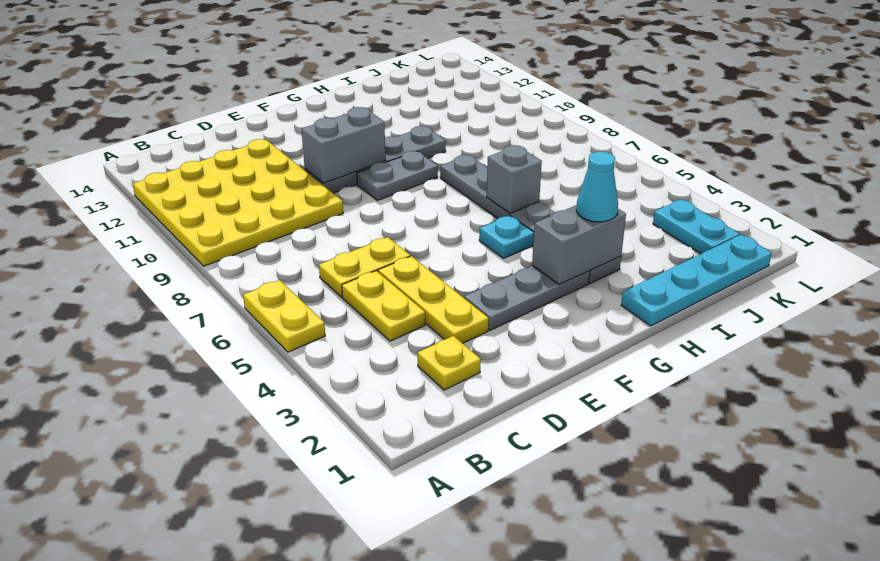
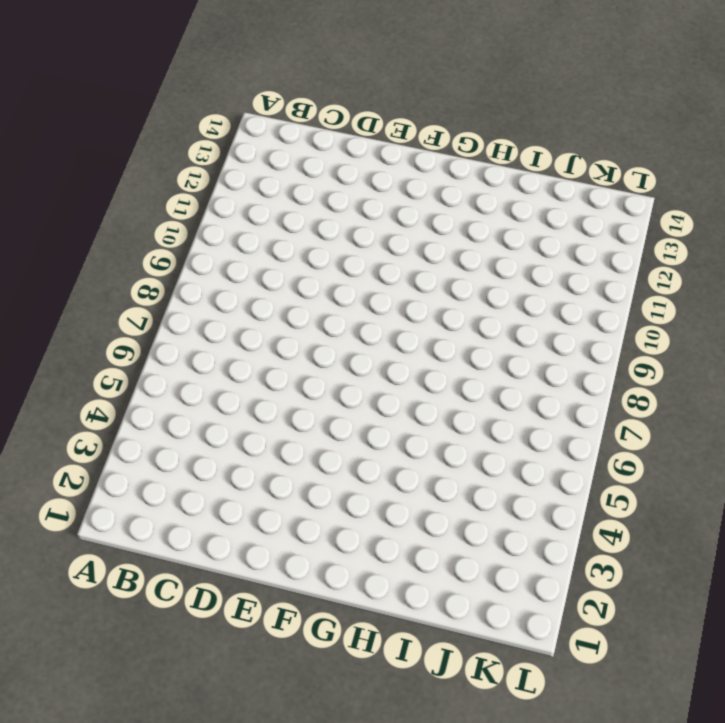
none -> yellow 1x2 plate [243,280,325,352]
none -> yellow 4x4 plate [133,139,343,266]
none -> yellow 1x1 plate [418,336,481,390]

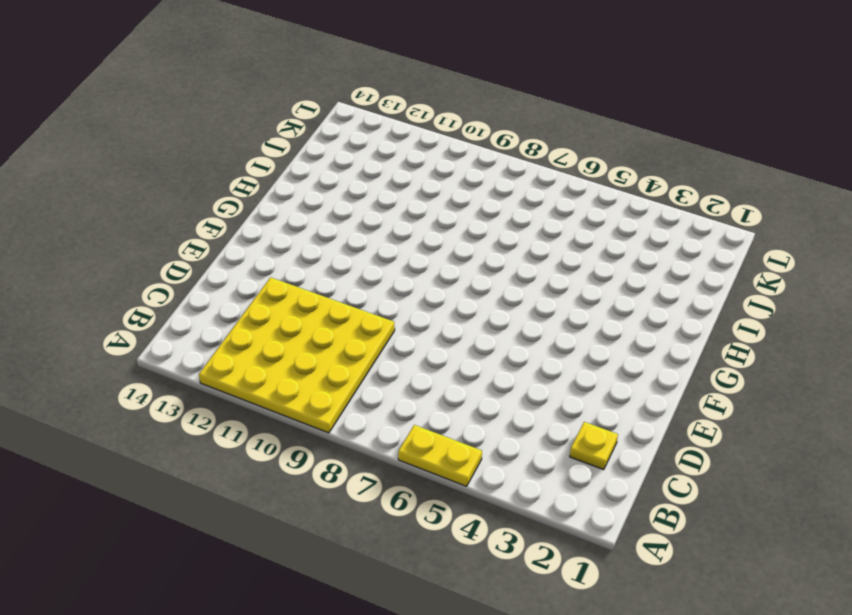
none -> yellow 1x2 plate [342,271,425,341]
none -> yellow 1x2 plate [319,237,410,297]
none -> yellow 1x3 plate [378,256,489,343]

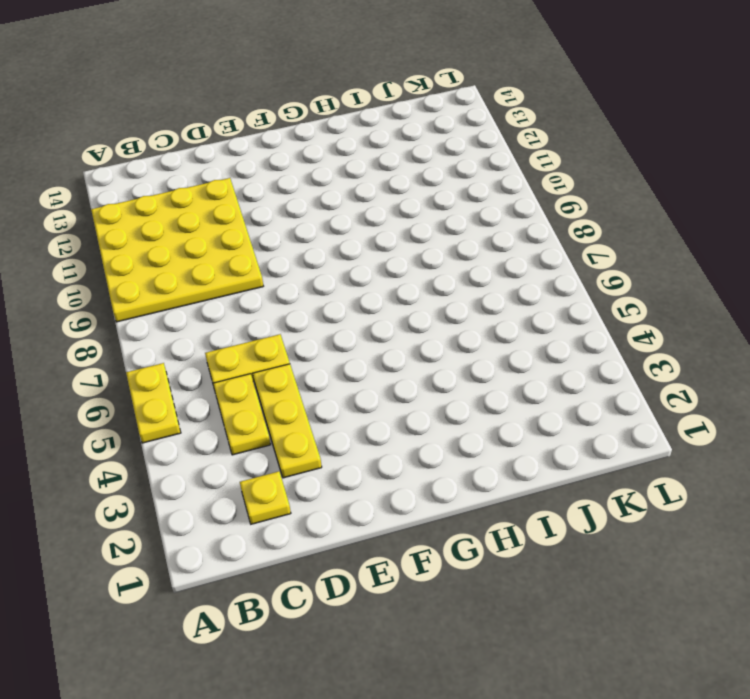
none -> grey 1x3 plate [464,266,590,330]
none -> grey 1x4 plate [305,126,446,193]
none -> grey 1x2 plate [357,151,438,201]

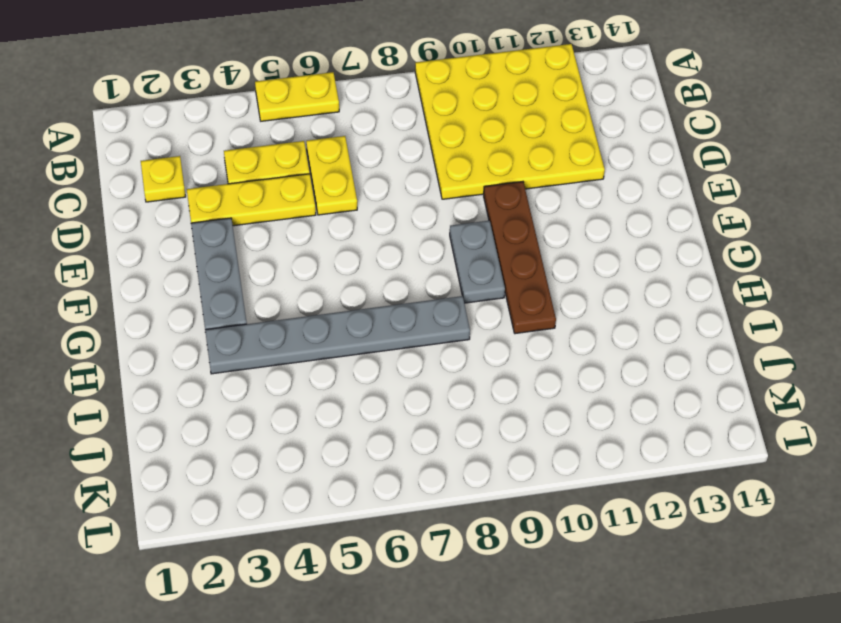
brown 1x4 plate [484,182,556,334] -> grey 1x4 plate [305,126,446,193]
none -> cyan 1x1 plate [479,215,534,258]
none -> cyan 1x4 plate [621,235,772,326]
none -> cyan 1x2 plate [653,199,740,254]

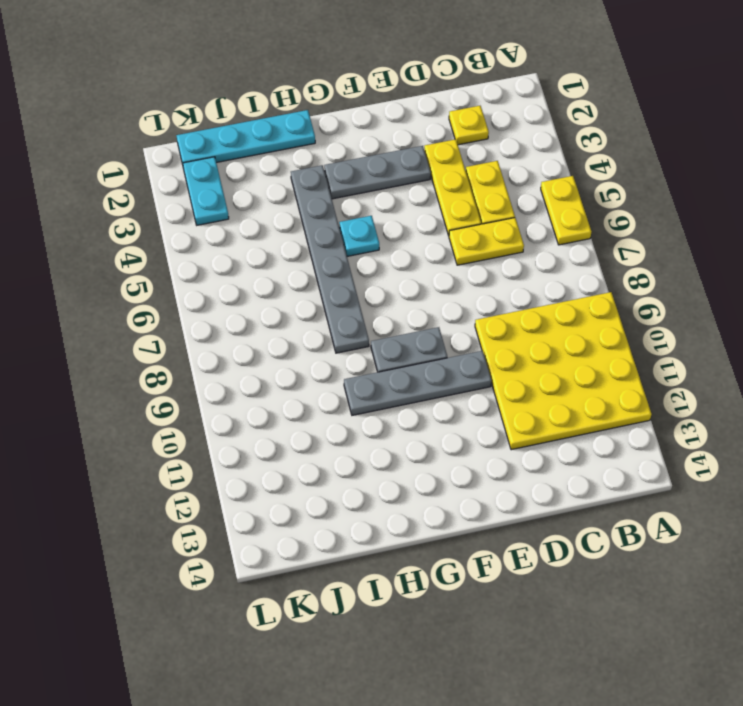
none -> grey 1x2 brick [302,107,386,183]
none -> grey 1x2 brick [532,205,626,285]
none -> grey 1x1 brick [487,145,542,213]

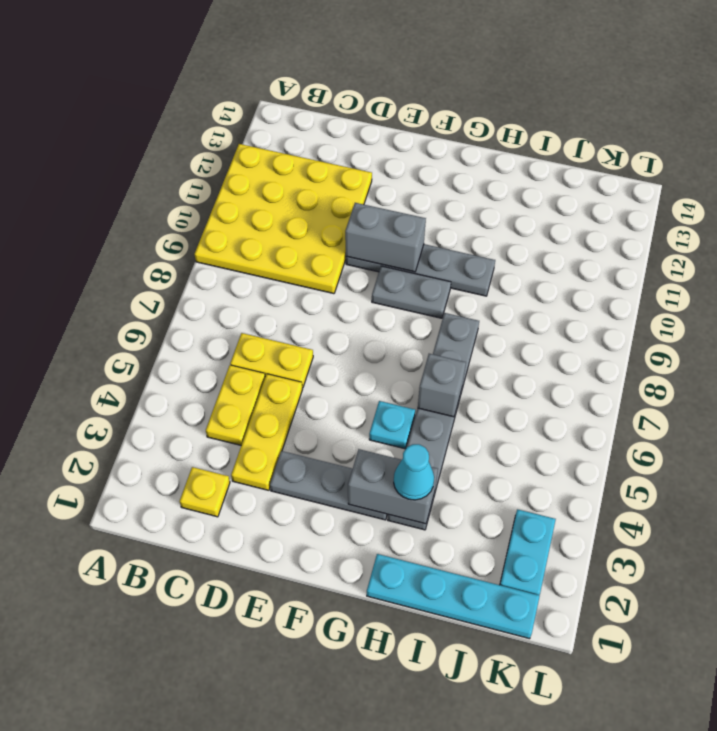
none -> yellow 1x2 plate [243,280,325,352]

